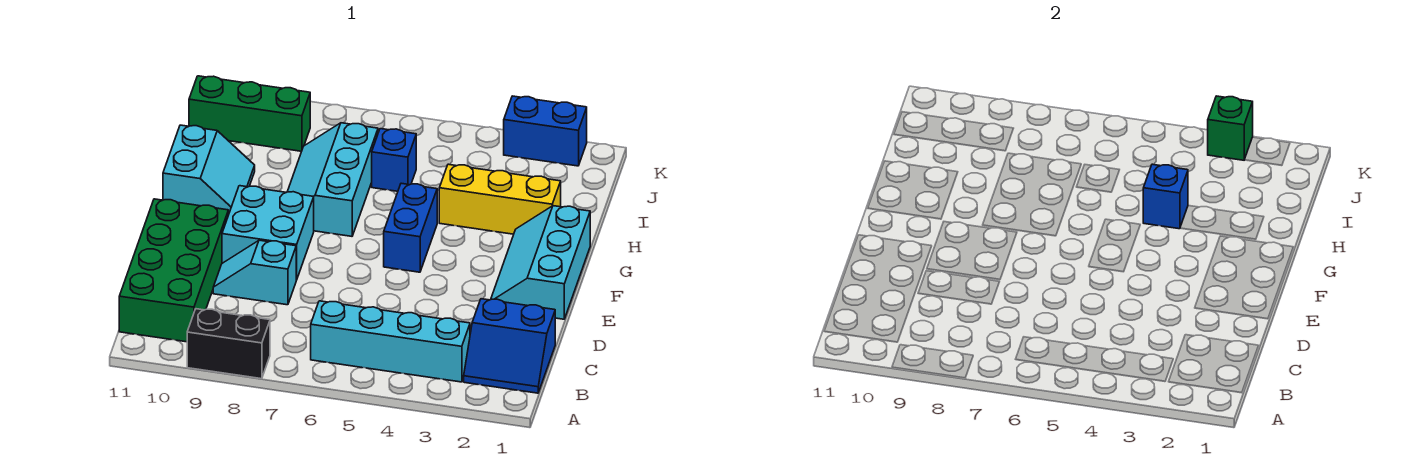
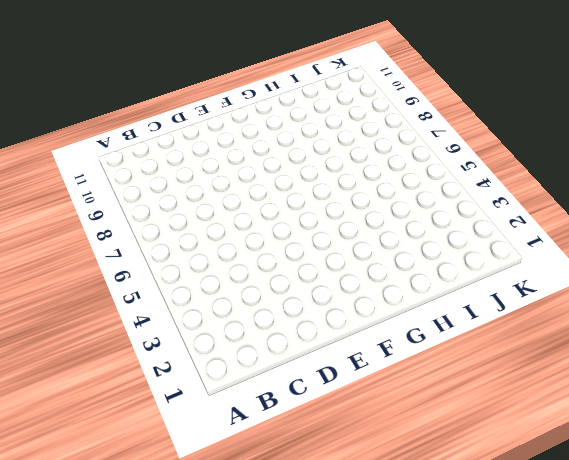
none -> black 1x2 brick [187,309,270,379]
none -> blue 2x2 slope [464,299,555,393]
none -> cyan 1x4 brick [311,301,470,382]

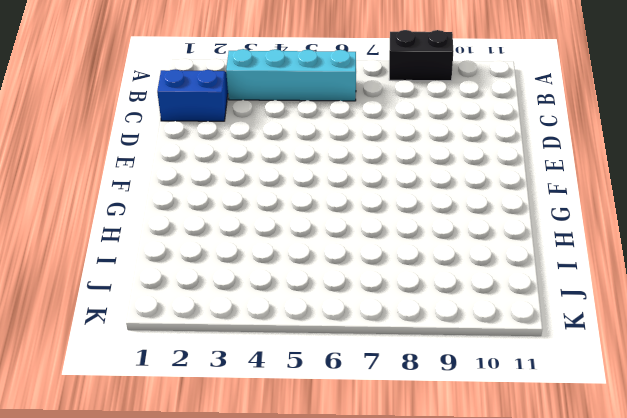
none -> green 2x4 brick [119,199,228,342]
none -> cyan 1x2 slope [213,240,296,305]
none -> cyan 2x3 slope [491,206,590,319]

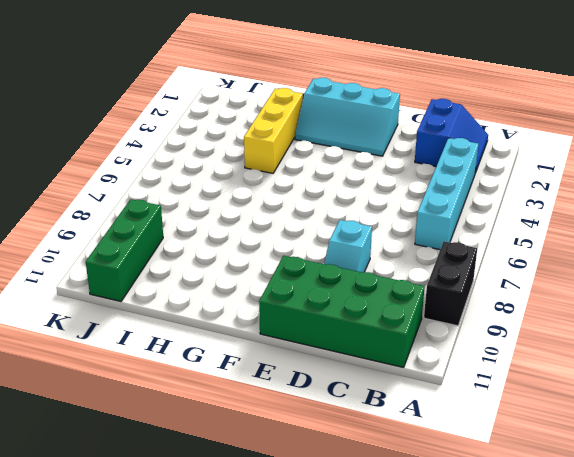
none -> cyan 2x2 brick [222,186,314,280]
none -> blue 1x2 brick [384,183,437,272]
none -> cyan 2x3 slope [287,123,378,236]

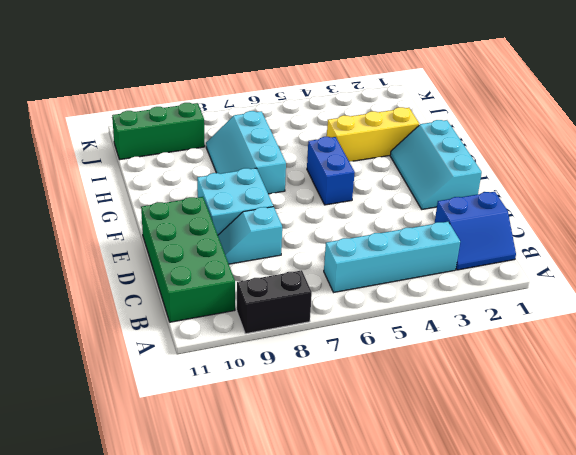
none -> cyan 2x2 slope [163,125,255,215]
none -> blue 1x1 brick [372,129,416,191]
none -> blue 1x2 brick [504,96,587,166]

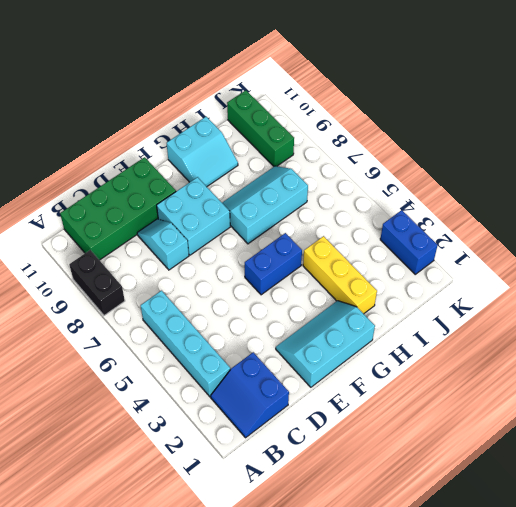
none -> blue 1x1 brick [372,129,416,191]
none -> blue 1x1 brick [1143,164,1188,229]
none -> green 1x1 brick [1208,96,1253,160]

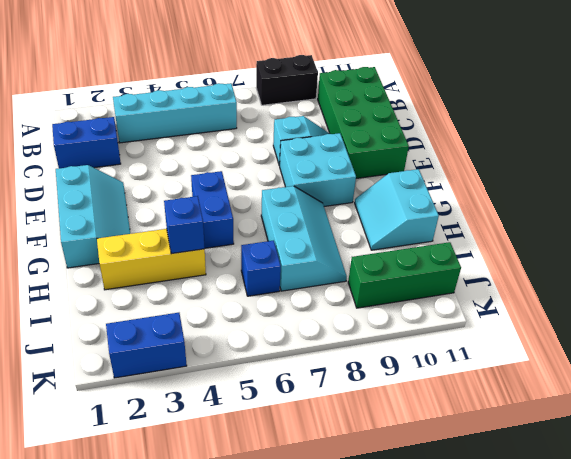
none -> green 1x1 brick [1208,96,1253,160]

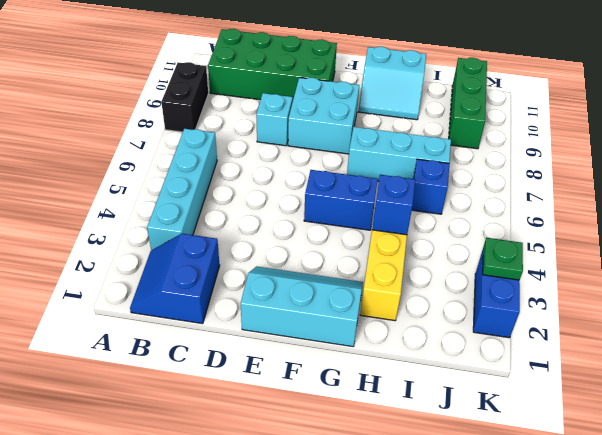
green 1x1 plate [483,238,523,280] -> green 1x1 brick [1208,96,1253,160]

